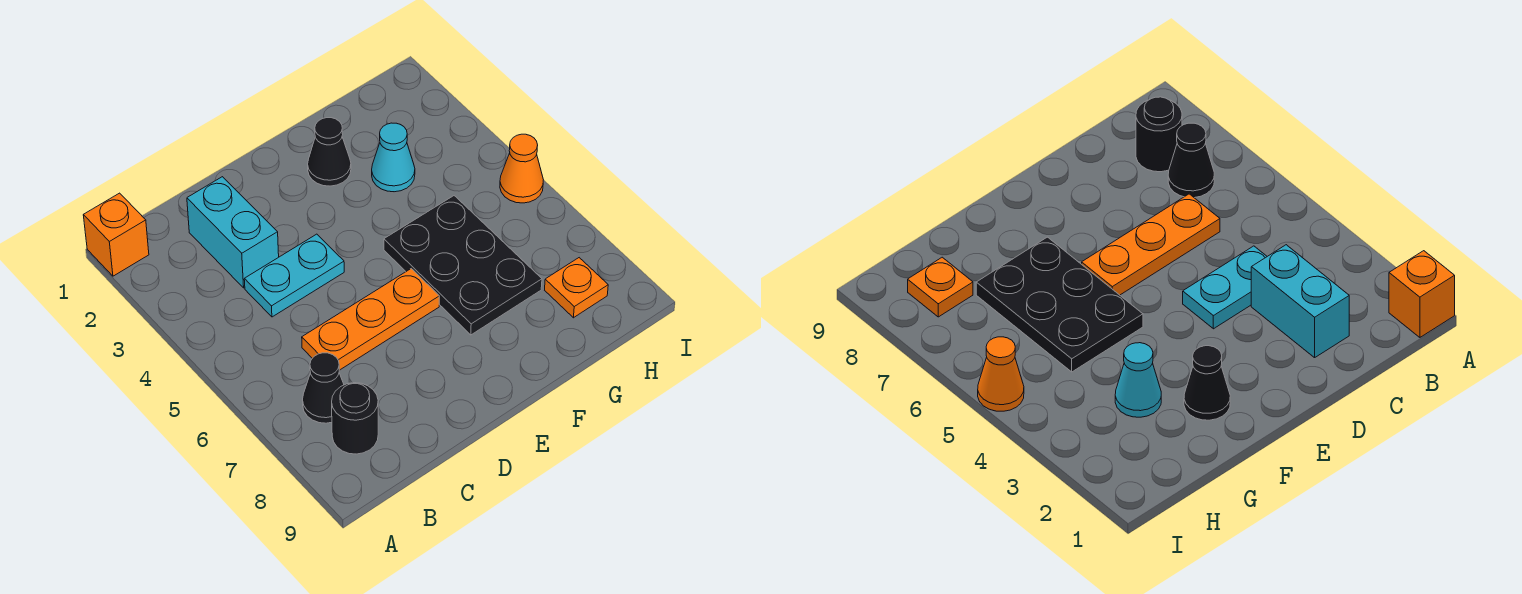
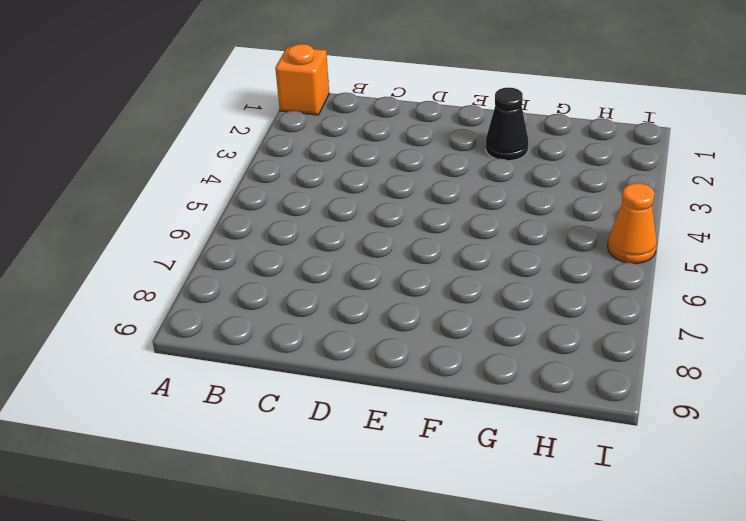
none -> black 1x1 cone [303,353,344,423]
none -> black 1x1 round brick [332,383,378,454]

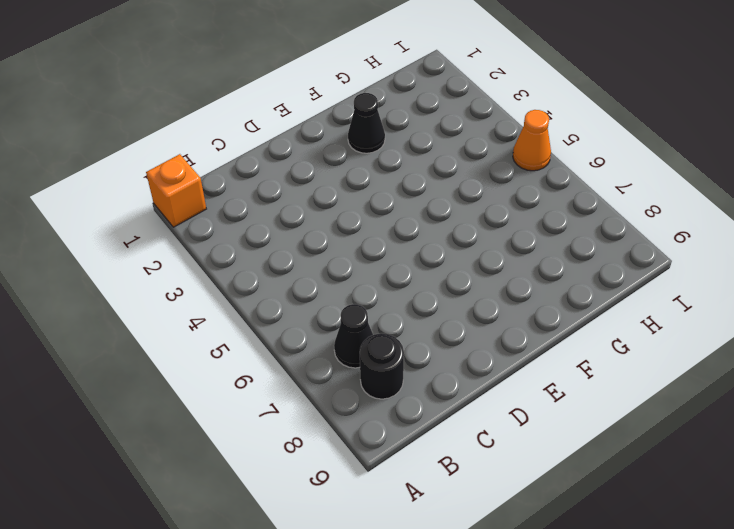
none -> cyan 1x2 brick [187,177,279,288]
none -> cyan 1x2 plate [244,234,344,317]

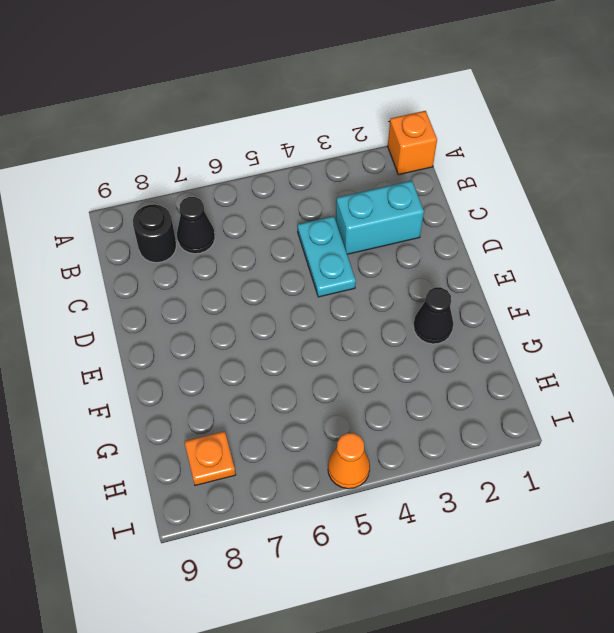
none -> orange 1x3 plate [302,269,439,370]
none -> black 2x3 plate [384,196,542,335]

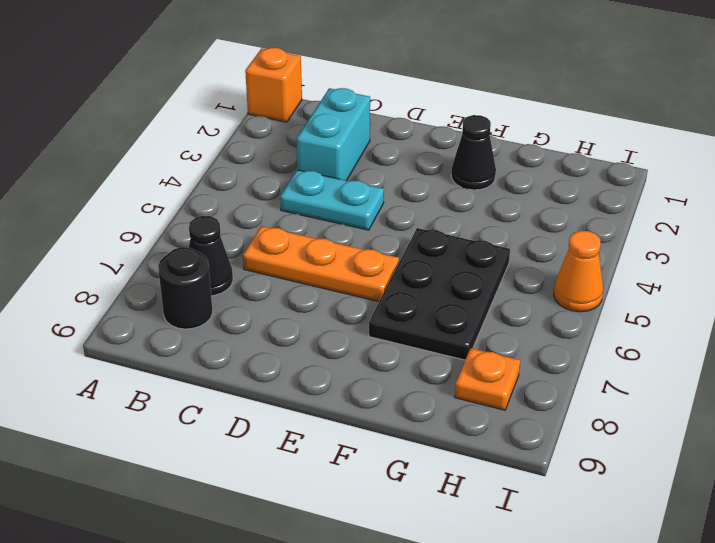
none -> cyan 1x1 cone [372,123,415,192]

